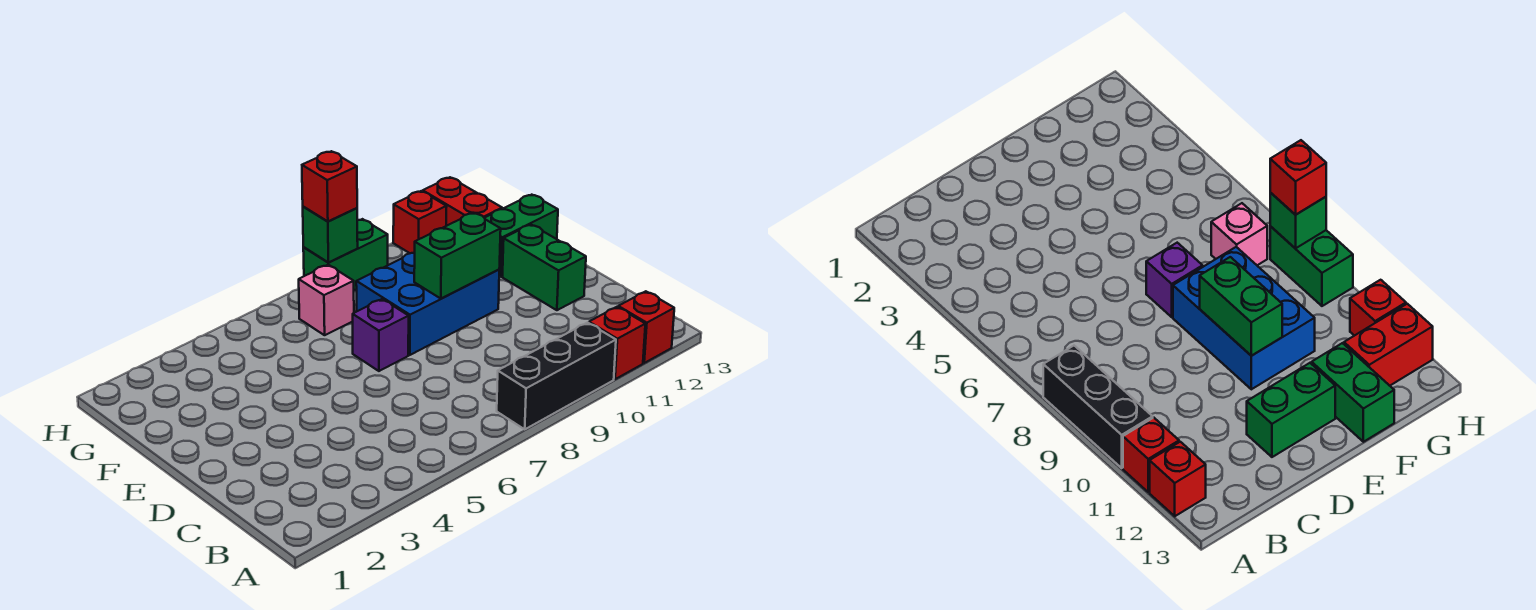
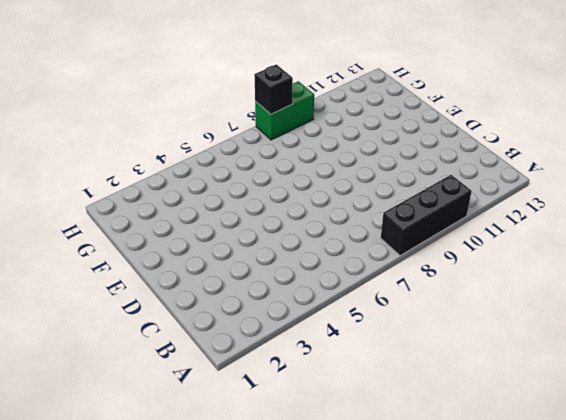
black 1x1 brick [254,64,293,114] -> green 1x1 brick [303,207,358,262]
none -> red 1x1 brick [589,307,645,379]
none -> red 1x1 brick [618,291,674,363]
none -> green 1x2 brick [502,225,586,310]

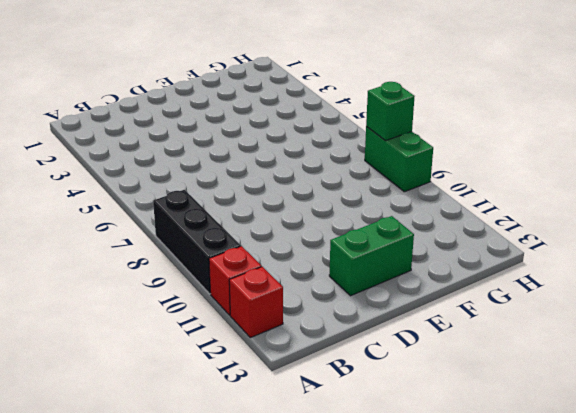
none -> purple 1x1 brick [353,299,409,371]
none -> blue 2x3 brick [356,252,499,355]
none -> green 1x2 brick [485,195,558,277]

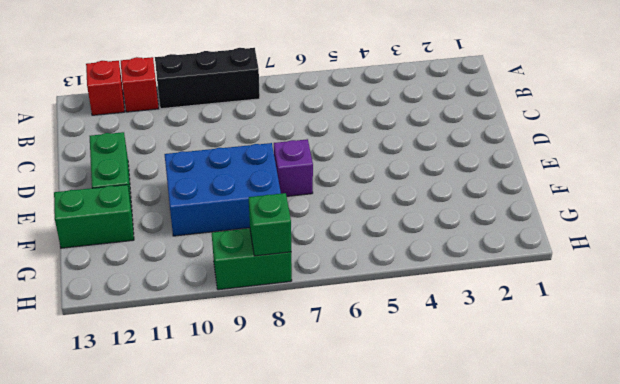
none -> pink 1x1 brick [299,265,354,335]
none -> red 1x2 brick [423,177,502,226]
none -> red 1x1 brick [393,191,447,253]

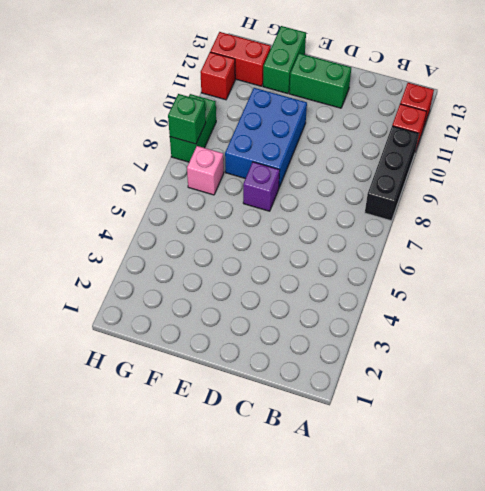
none -> green 1x2 brick [414,213,501,299]
none -> red 1x1 brick [302,151,357,222]

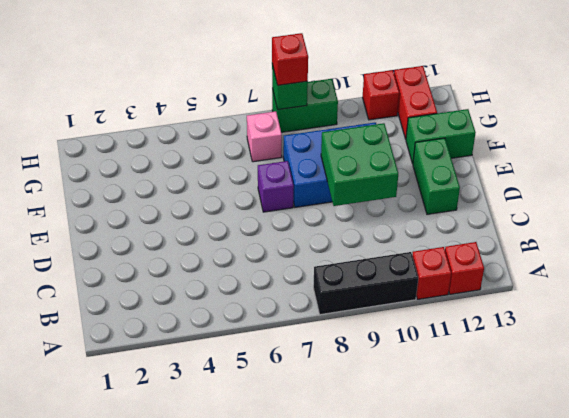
green 2x2 brick [321,123,398,206] -> green 1x2 brick [414,213,501,299]

